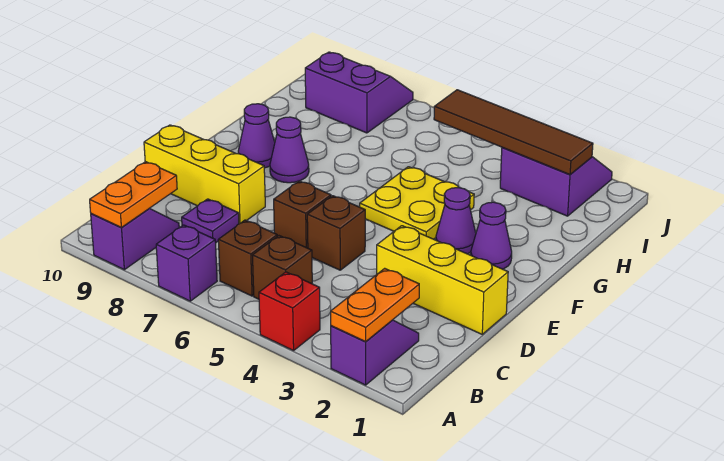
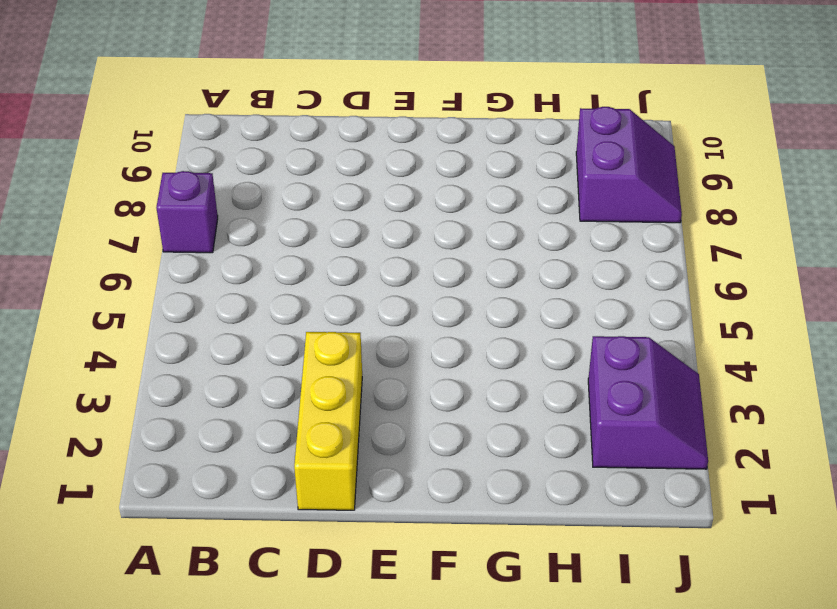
none -> purple 1x2 slope [331,320,419,385]
none -> red 1x1 brick [259,272,320,351]
none -> purple 1x2 slope [91,208,179,270]

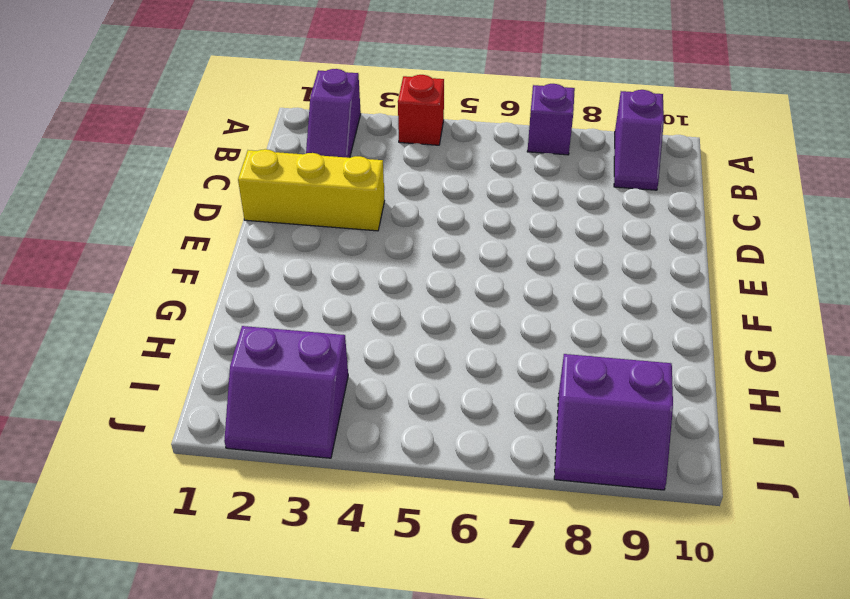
none -> brown 1x1 brick [253,236,312,299]
none -> brown 1x1 brick [218,220,277,296]
none -> purple 1x1 plate [182,199,239,242]

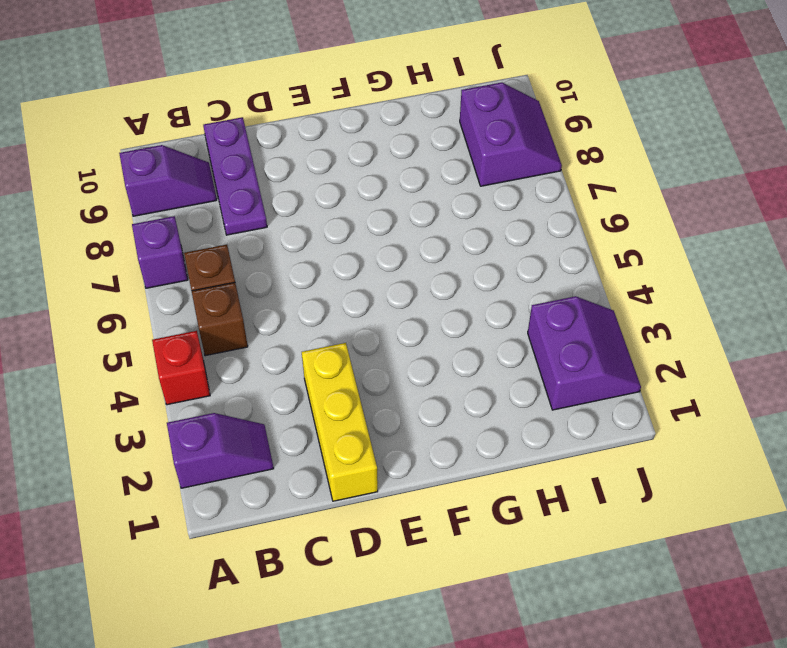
purple 1x3 plate [203,117,267,235] -> purple 1x1 plate [182,199,239,242]
none -> brown 1x1 brick [307,196,365,270]
none -> brown 1x1 brick [274,181,331,248]
none -> yellow 1x3 brick [144,125,265,224]

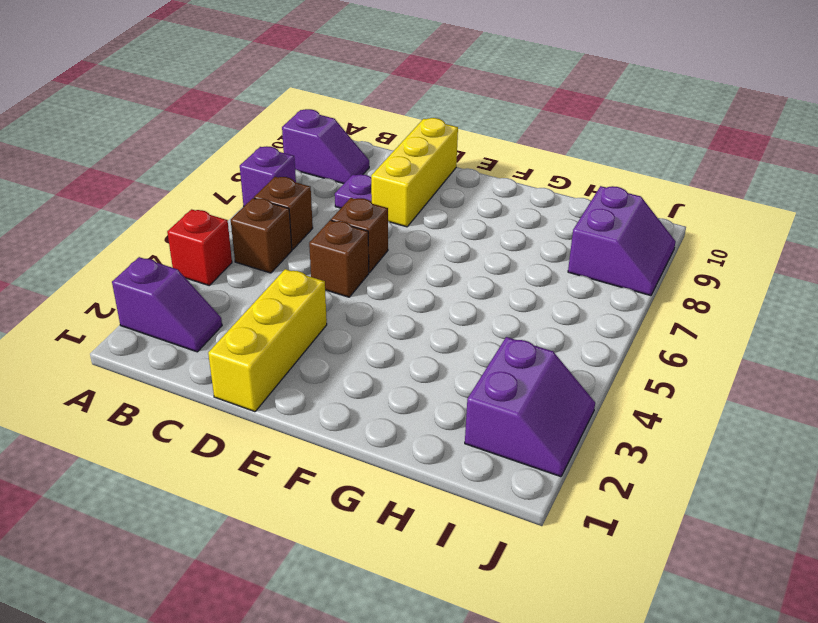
none -> purple 1x1 cone [471,202,512,269]
none -> purple 1x1 cone [436,188,476,254]
none -> yellow 2x2 plate [360,167,474,239]

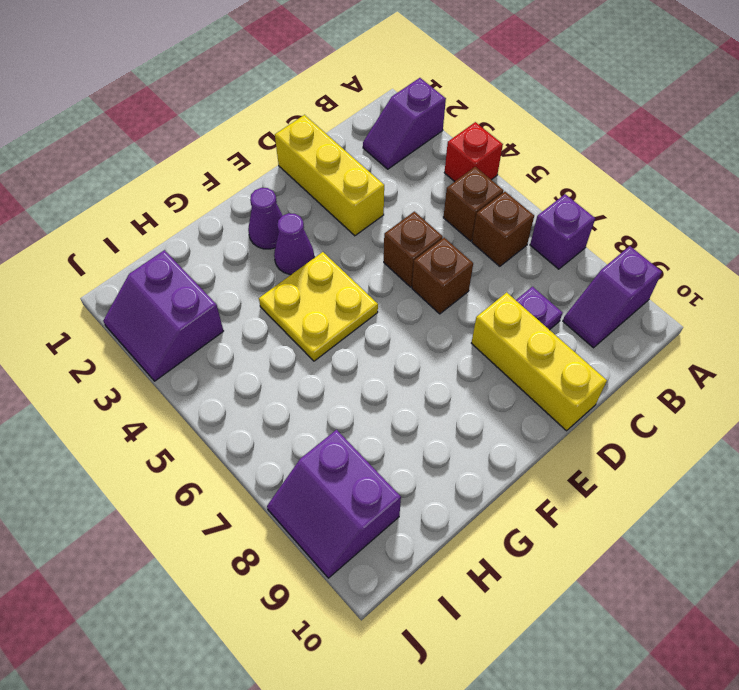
none -> purple 1x1 cone [270,117,309,183]
none -> purple 1x1 cone [238,104,275,168]
none -> orange 1x2 plate [331,268,419,342]

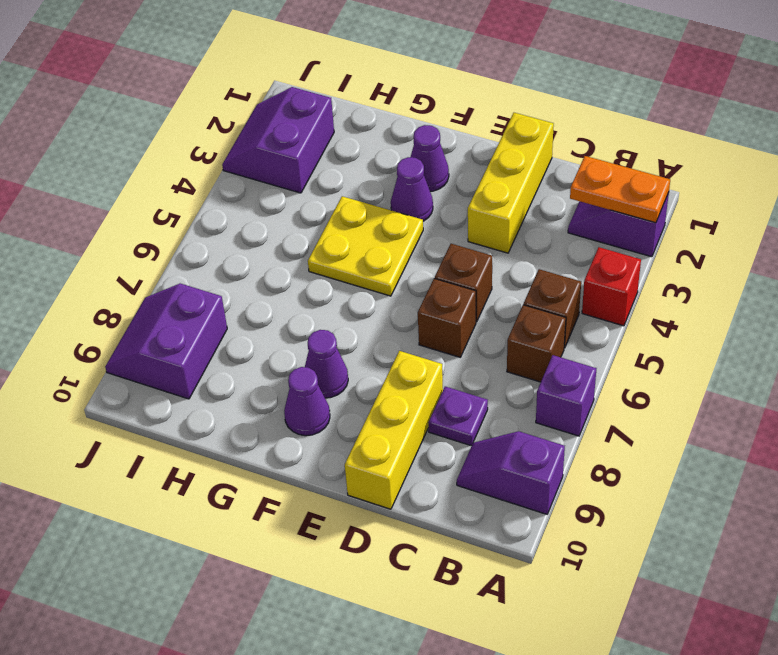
none -> orange 1x2 plate [90,162,177,227]
none -> brown 1x4 tile [434,90,593,174]

